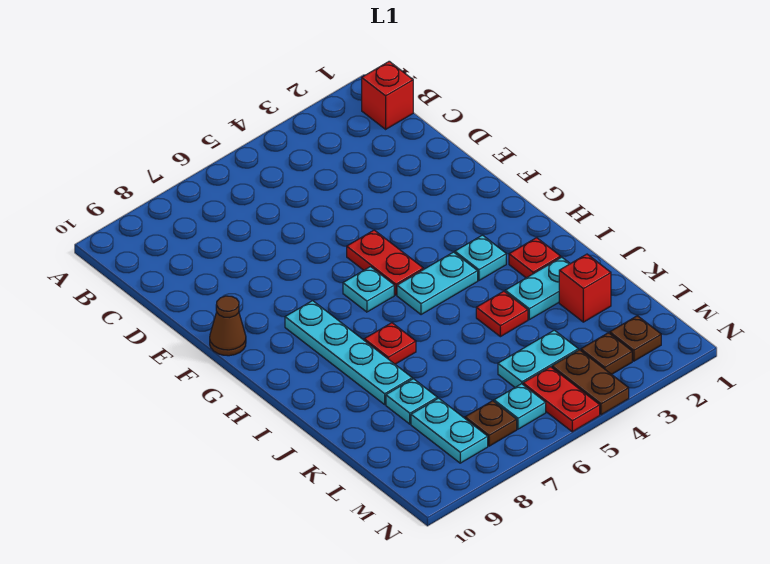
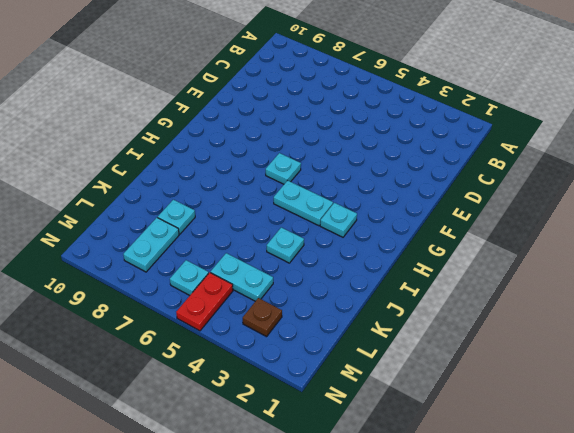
cyan 1x1 plate [267,227,304,263] -> red 1x1 plate [476,291,528,337]
none -> red 1x1 brick [362,61,413,129]
none -> red 1x2 plate [347,230,423,295]
none -> brown 1x1 cone [210,296,246,356]

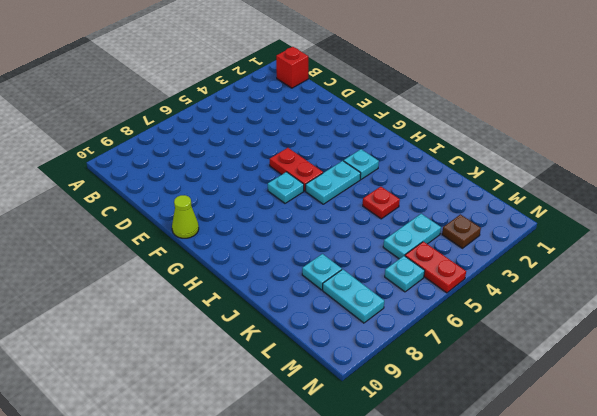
lime 1x1 cone [172,195,199,238] -> brown 1x1 cone [210,296,246,356]
none -> cyan 1x4 plate [285,301,412,404]
none -> red 1x1 plate [509,238,561,278]
none -> red 1x1 plate [364,323,416,364]

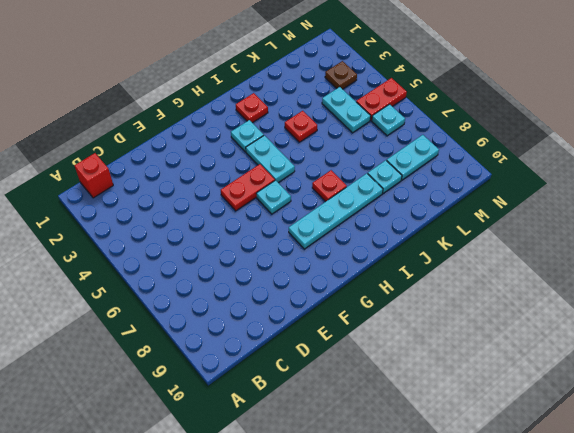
none -> brown 1x1 cone [210,296,246,356]
none -> cyan 1x2 plate [505,257,570,320]
none -> red 1x1 brick [559,254,611,322]

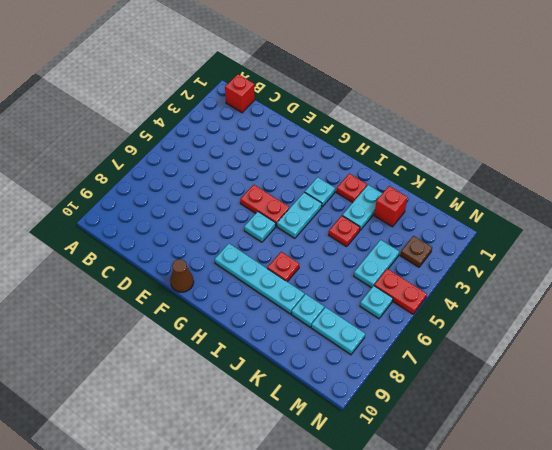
none -> brown 1x1 plate [610,316,661,361]
none -> brown 1x2 plate [552,350,629,415]
none -> brown 1x1 plate [465,401,517,446]

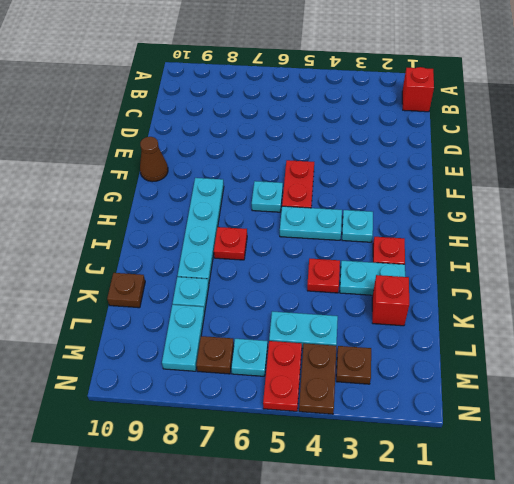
brown 1x1 plate [107,273,145,308] -> brown 1x1 plate moved to [610,316,661,361]

